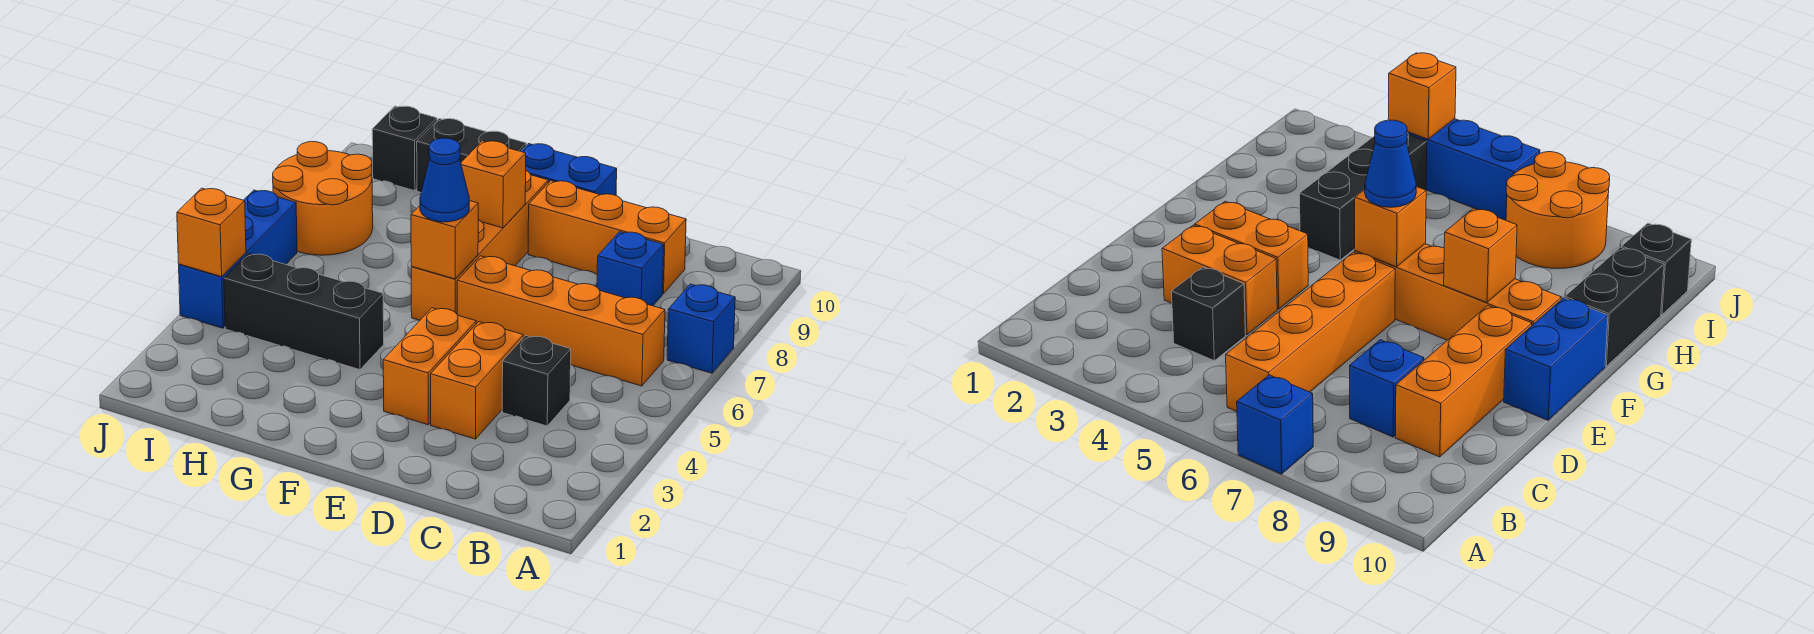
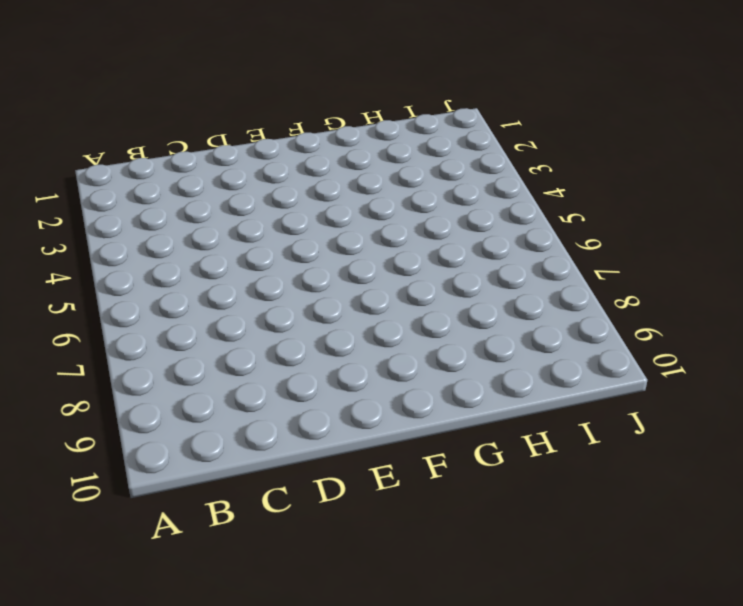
none -> blue 1x1 brick [667,284,735,373]
none -> orange 1x4 brick [457,256,665,386]
none -> black 1x1 brick [502,336,571,426]

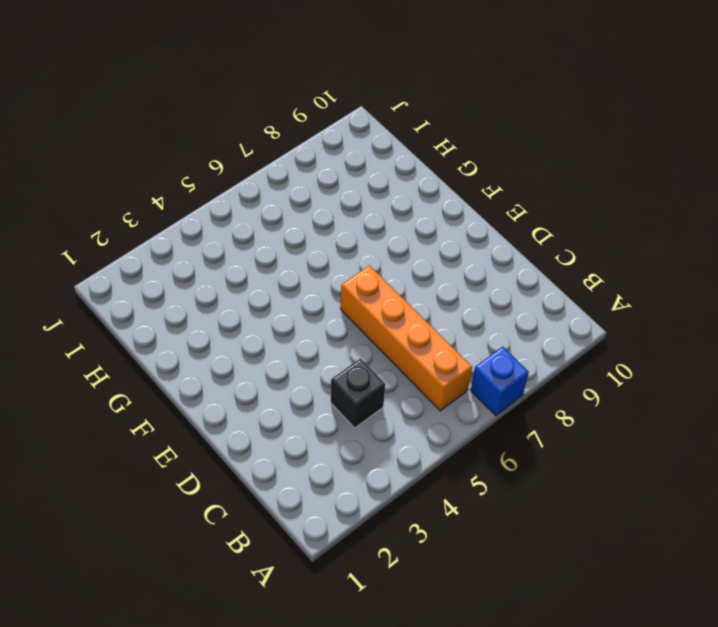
none -> blue 1x1 brick [597,232,664,306]
none -> orange 1x3 brick [528,181,686,294]
none -> orange 1x2 brick [431,322,523,439]

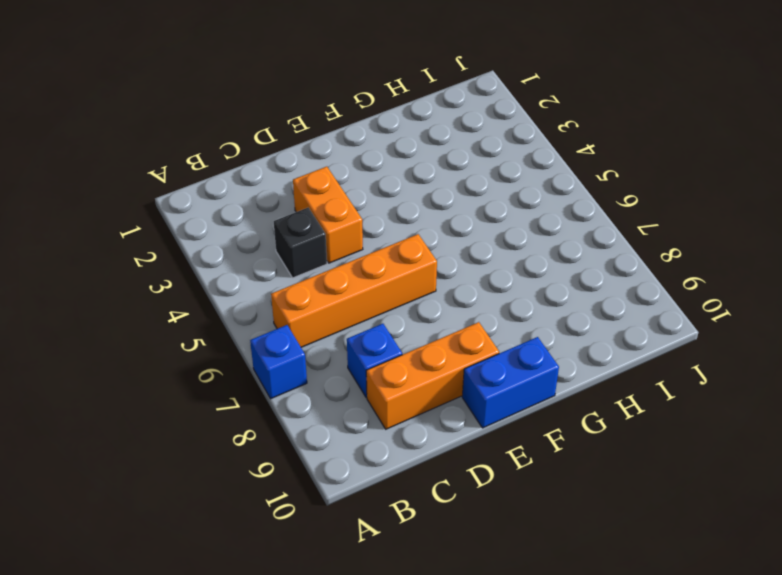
none -> orange 1x2 brick [383,308,476,425]
none -> orange 1x4 brick [411,171,548,320]
none -> black 1x3 brick [224,254,384,370]

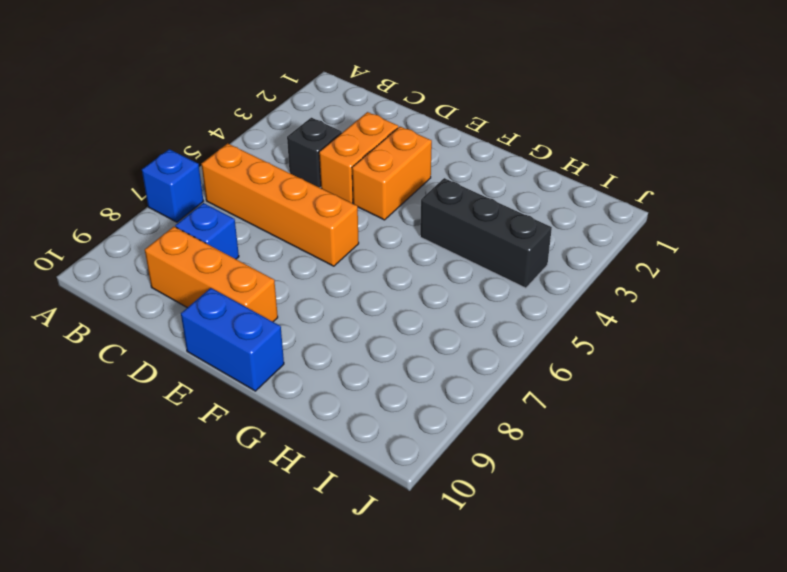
none -> orange 1x4 brick [411,171,548,320]
none -> black 1x2 brick [417,119,526,192]
none -> orange 2x2 round brick [273,142,373,255]

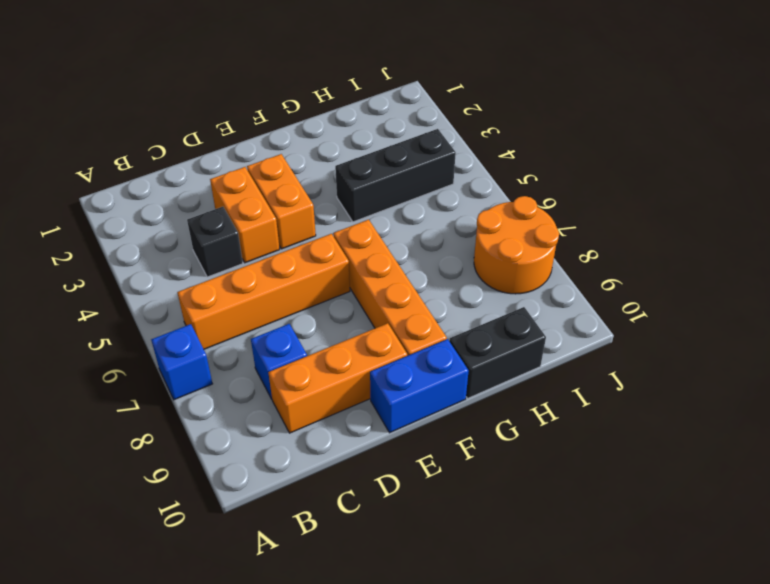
none -> black 1x1 brick [372,106,437,191]
none -> blue 1x3 brick [179,190,297,328]
none -> orange 1x1 brick [411,201,478,279]

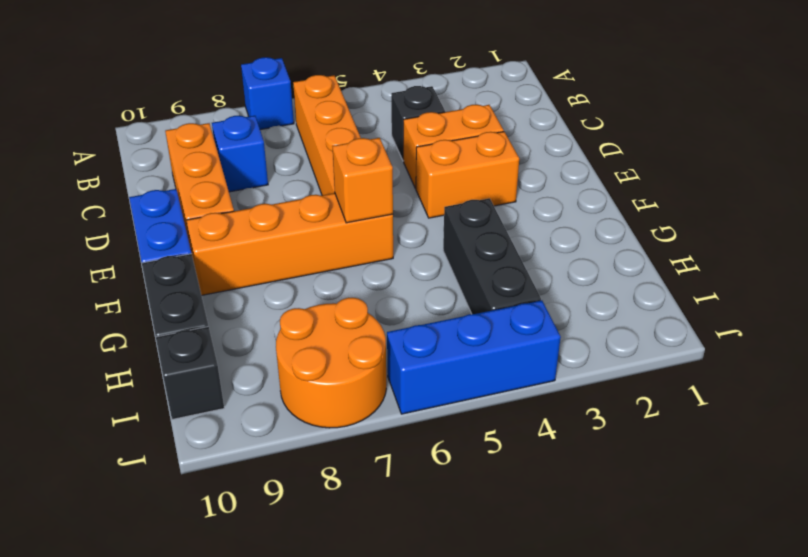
none -> orange 1x1 brick [461,141,526,228]
none -> orange 1x1 brick [177,188,246,277]
none -> blue 1x1 cone [420,138,469,222]

